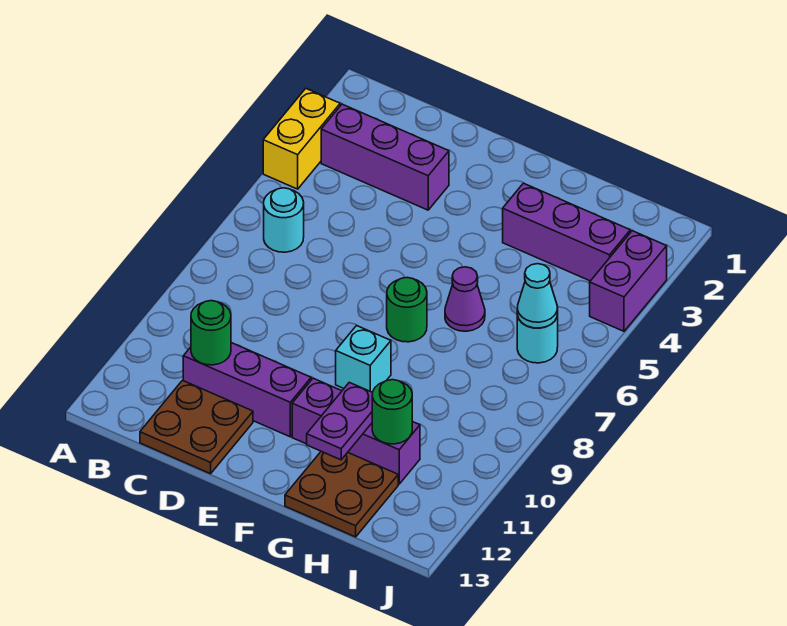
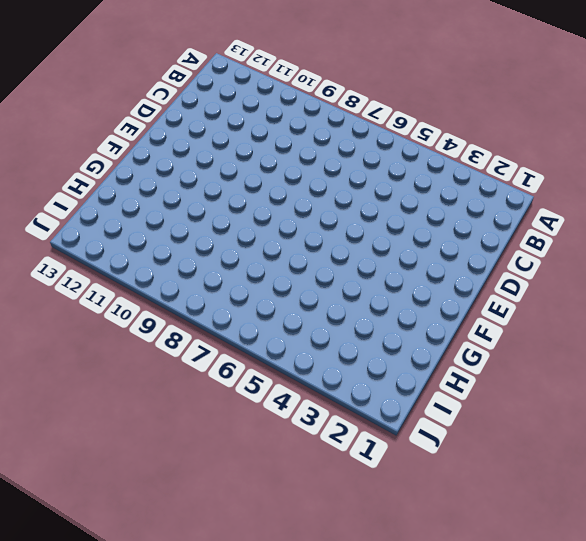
none -> yellow 1x2 brick [263,89,340,189]
none -> purple 1x3 brick [321,104,449,210]
none -> cyan 1x1 round brick [264,188,304,252]

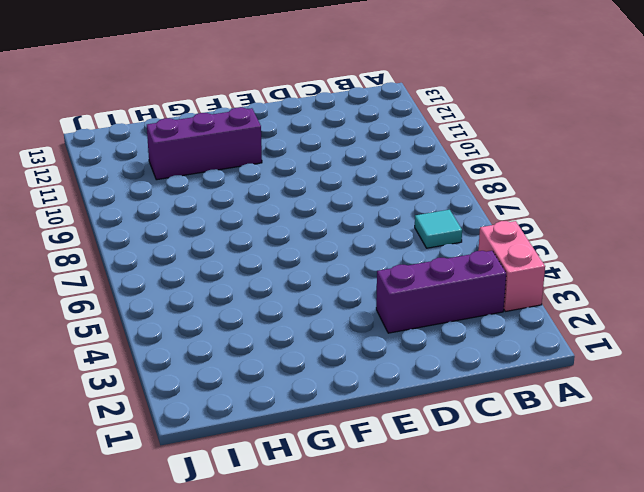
pink 1x2 brick [478,221,545,311] -> yellow 1x2 brick [263,89,340,189]
cyan 1x1 tile [415,210,462,248] -> cyan 1x1 round brick [264,188,304,252]
none -> purple 1x3 brick [183,343,311,437]
none -> brown 2x2 plate [140,381,253,474]
none -> green 1x1 round brick [387,278,427,342]

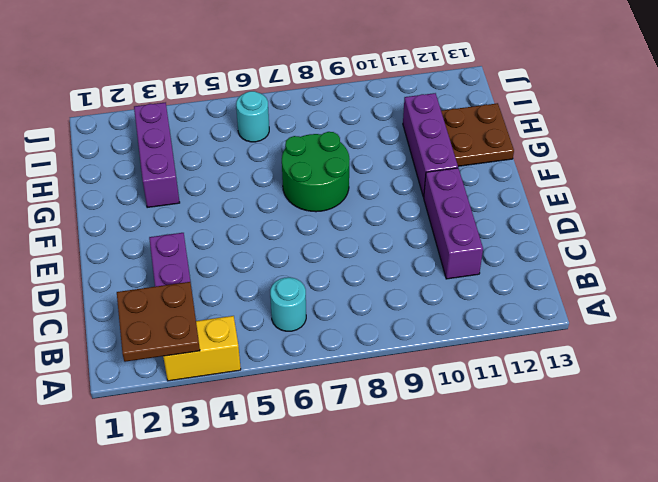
brown 2x2 plate [117,282,200,362] -> brown 2x2 plate moved to [140,381,253,474]
green 2x2 round brick [282,132,349,212] -> green 1x1 round brick [387,278,427,342]
none -> cyan 1x1 brick [336,325,391,392]
none -> purple 1x1 cone [445,267,485,331]
none -> purple 1x2 brick [590,231,667,331]

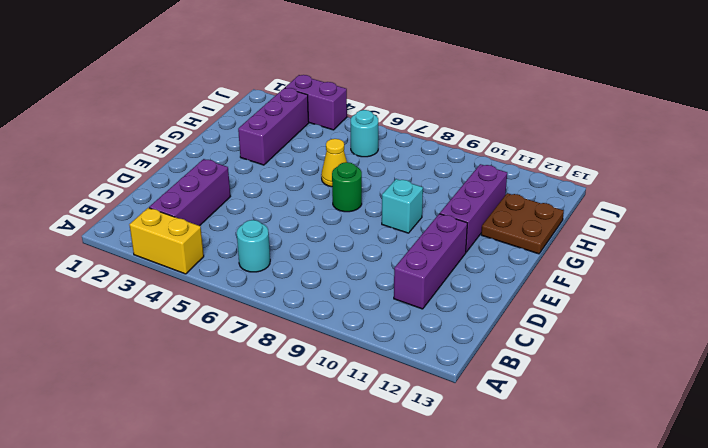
yellow 1x1 cone [321,139,347,187] -> purple 1x1 cone [445,267,485,331]
none -> brown 2x2 plate [140,381,253,474]
none -> green 1x1 round brick [191,301,231,365]
none -> purple 1x2 plate [307,382,373,460]

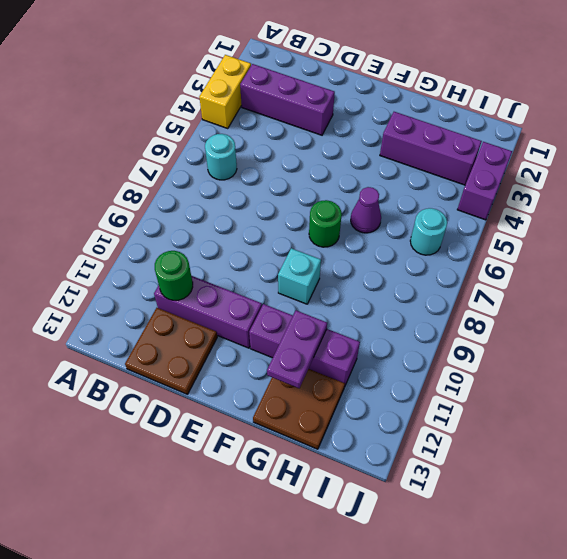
none -> green 1x1 round brick [372,380,412,444]
none -> cyan 1x1 cone [517,264,558,328]

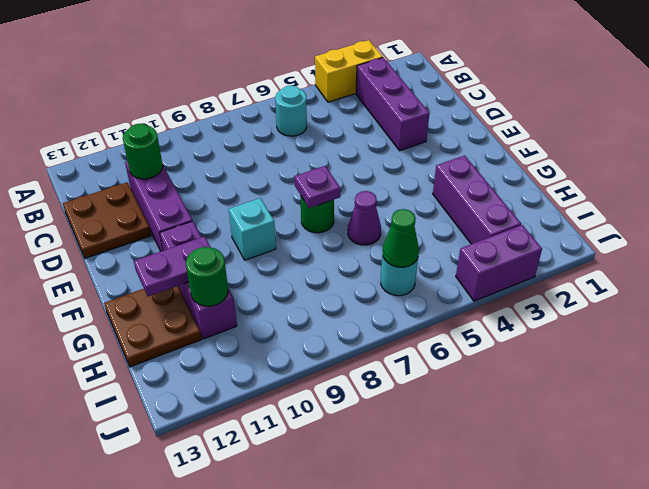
purple 1x1 plate [294,166,340,208] -> none
green 1x1 cone [383,209,419,267] -> cyan 1x1 cone [517,264,558,328]

